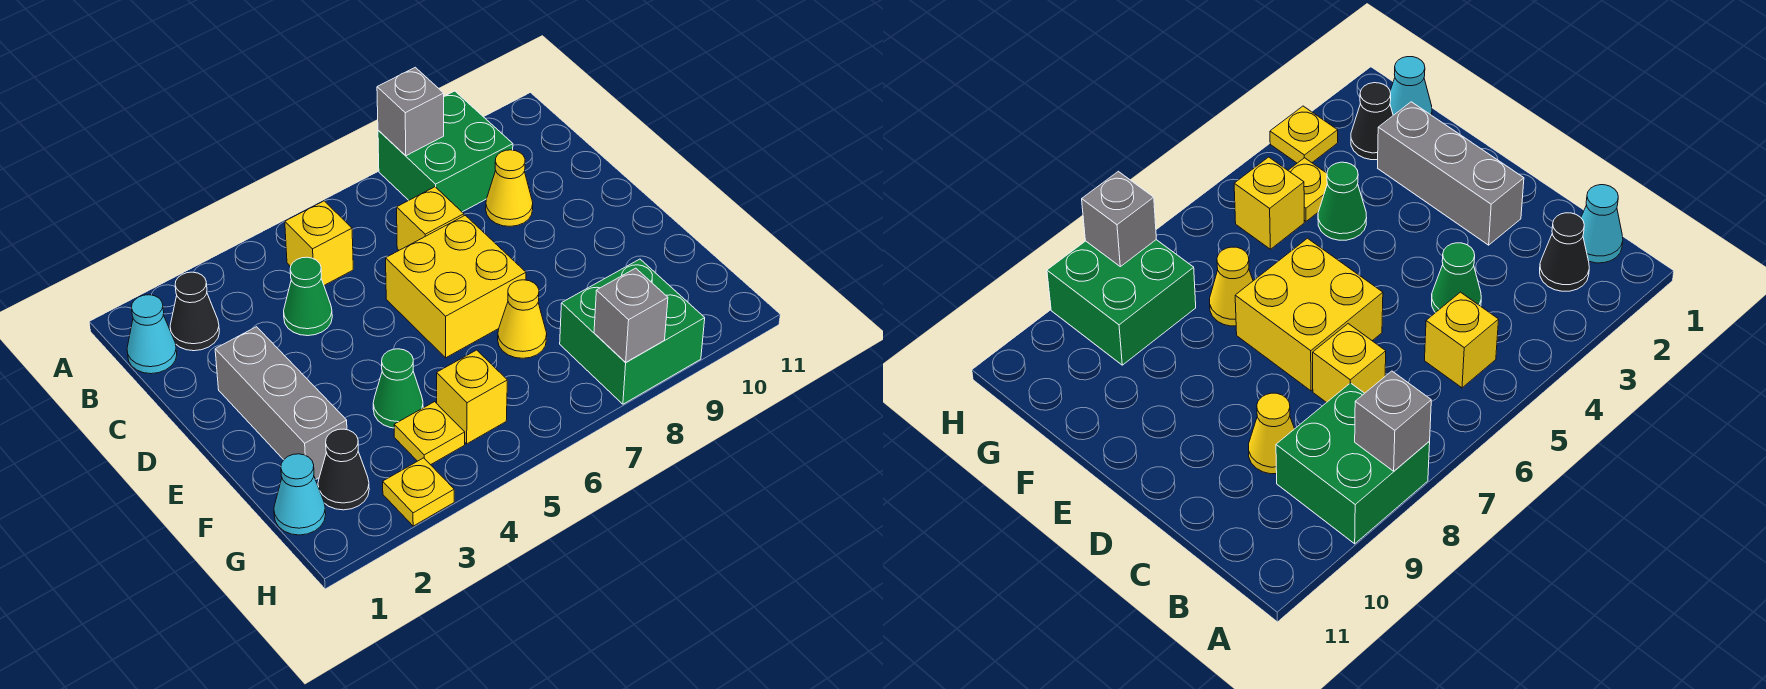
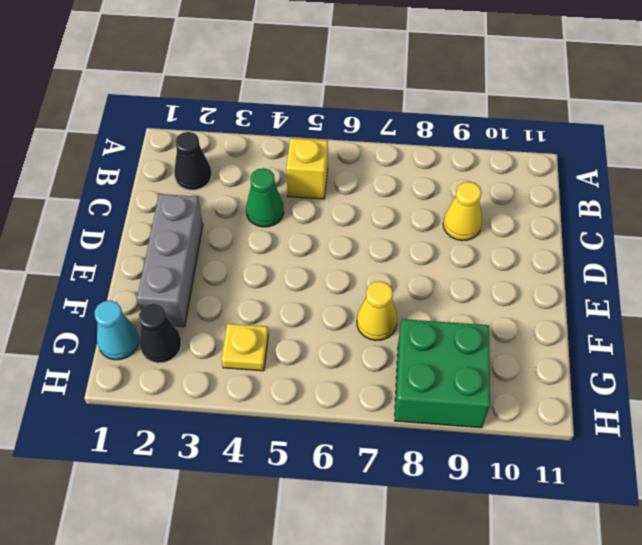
none -> green 2x2 brick [378,91,513,212]
none -> cyan 1x1 cone [127,295,177,374]
none -> yellow 1x1 brick [397,187,464,250]

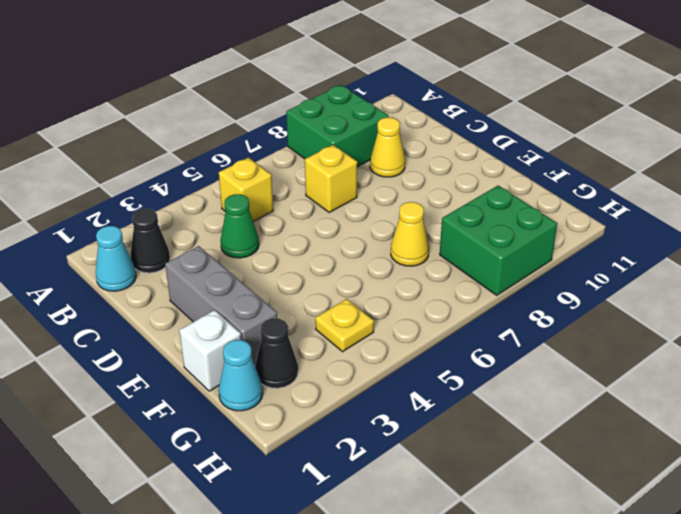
white 1x1 brick [179,310,241,391] -> none
none -> yellow 2x2 brick [386,215,526,358]
none -> green 1x1 cone [373,349,423,428]
none -> yellow 1x1 brick [437,350,507,444]

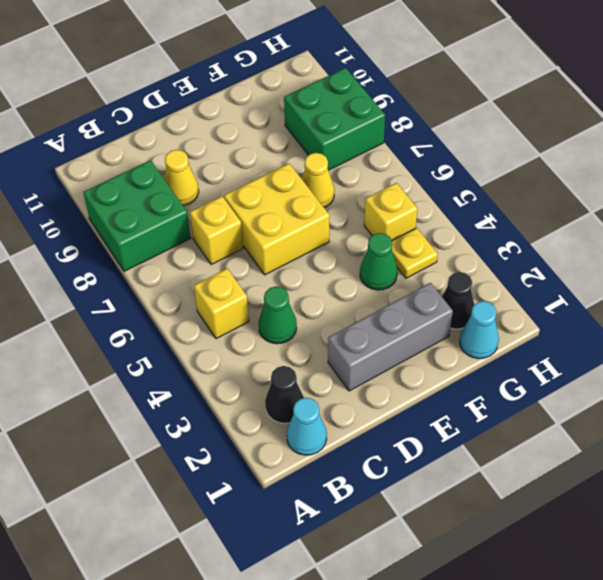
none -> yellow 1x1 plate [383,458,454,526]
none -> grey 1x1 brick [377,67,444,156]
none -> grey 1x1 brick [594,268,668,362]

